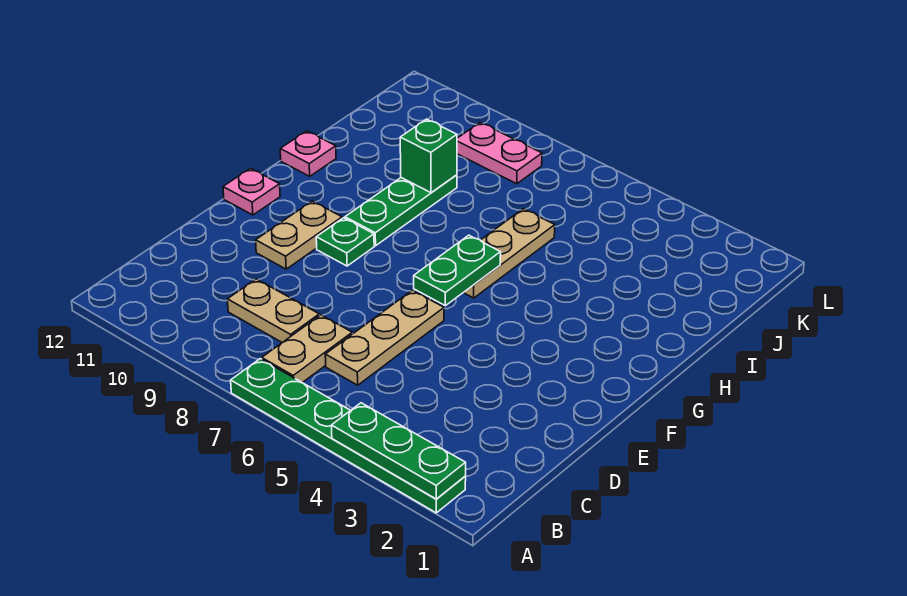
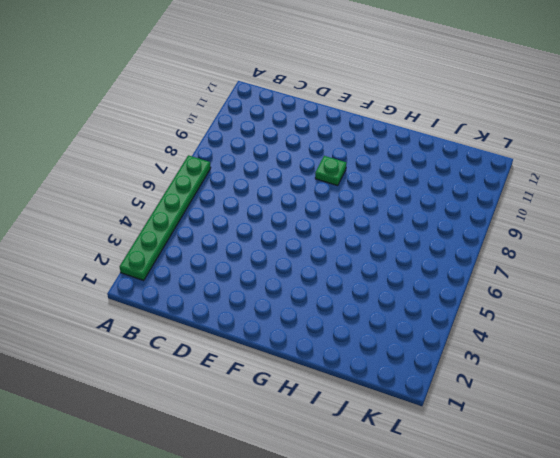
none -> tan 1x2 plate [262,315,352,383]
none -> tan 1x3 plate [325,290,444,385]
none -> tan 1x2 plate [227,279,319,343]

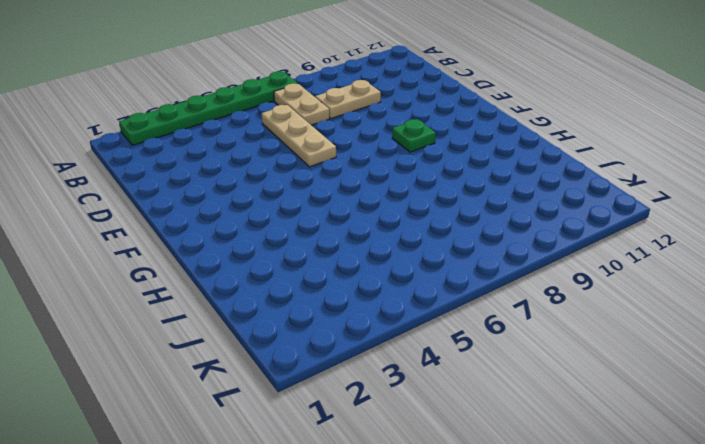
none -> tan 1x2 plate [256,201,342,269]
none -> pink 1x1 plate [223,168,280,215]
none -> tan 1x3 plate [464,209,555,298]

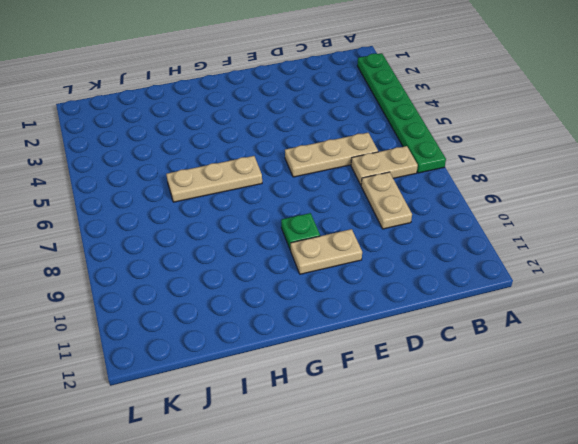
none -> pink 1x1 plate [223,168,280,215]
none -> green 1x3 plate [345,175,457,246]
none -> pink 1x1 plate [280,131,336,176]

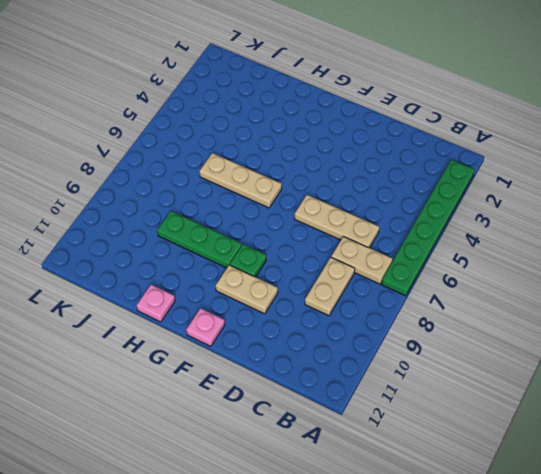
none -> pink 1x2 plate [457,123,542,184]
none -> green 1x3 plate [331,403,466,499]
none -> green 1x2 plate [414,235,501,306]

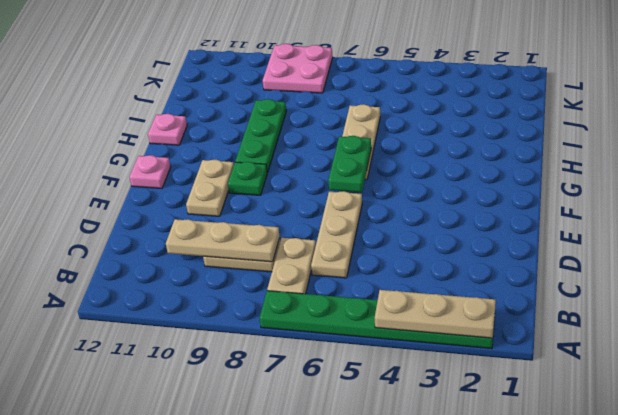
tan 1x3 plate [375,290,496,338] -> green 1x3 plate [331,403,466,499]
tan 1x3 plate [166,219,280,262] -> none
pink 2x2 plate [263,44,333,93] -> pink 1x2 plate [457,123,542,184]
none -> green 1x1 brick [400,119,457,193]

